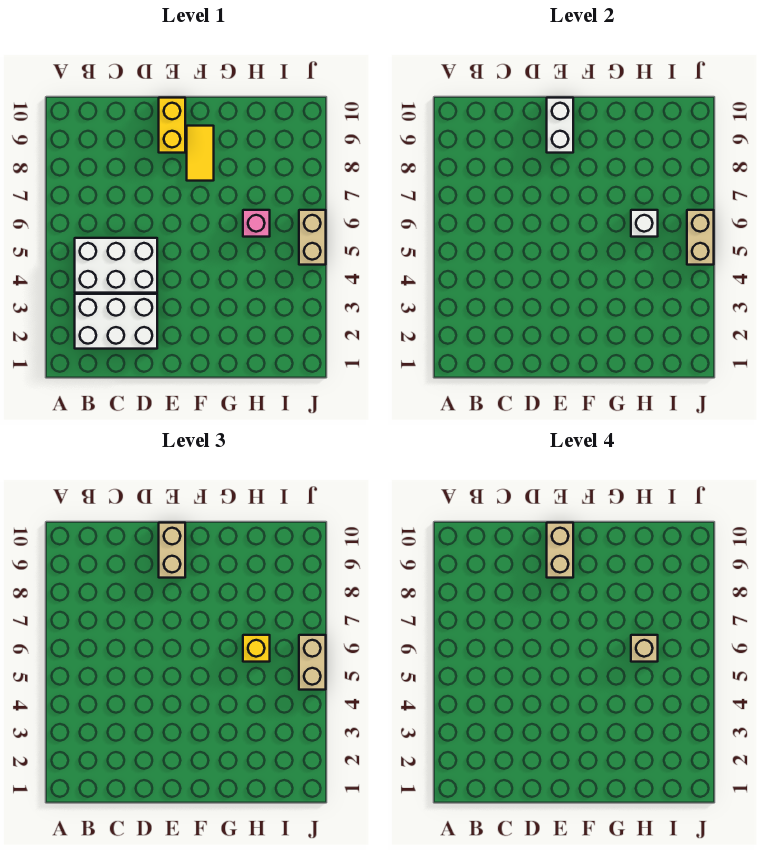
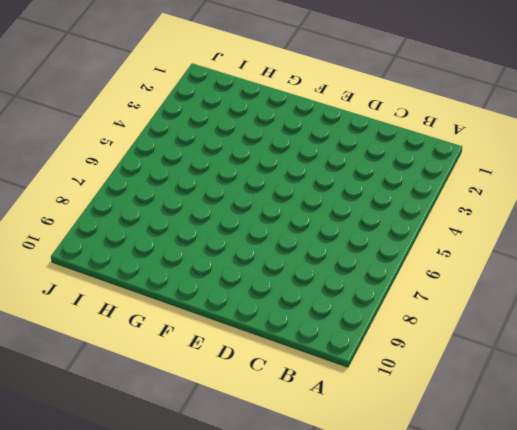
none -> white 2x3 brick [75,294,157,349]
none -> white 2x3 brick [75,238,157,293]
none -> yellow 1x2 brick [159,98,185,153]

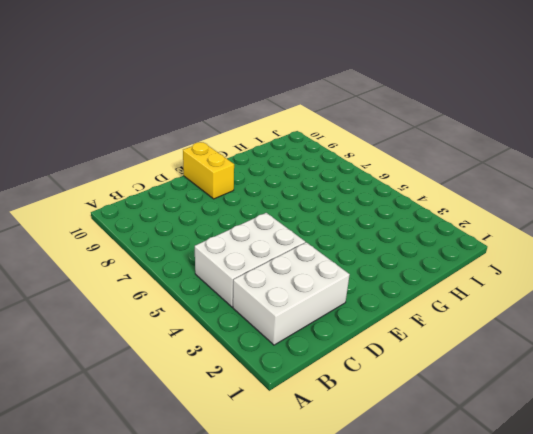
none -> yellow 1x2 tile [187,126,214,181]
none -> pink 1x1 brick [243,210,270,237]
none -> tan 1x2 brick [299,210,326,265]

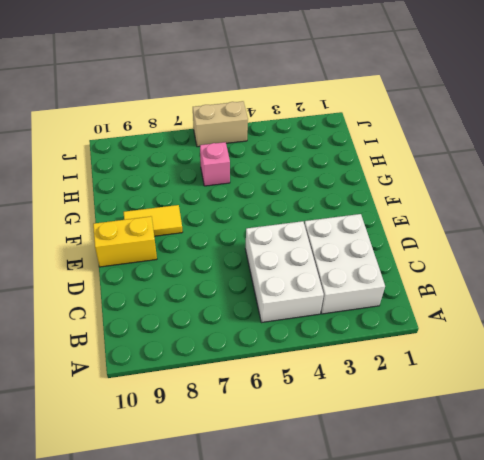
none -> white 1x2 brick [547,98,573,153]
none -> white 1x1 brick [631,210,658,237]
none -> tan 1x2 brick [687,210,714,265]

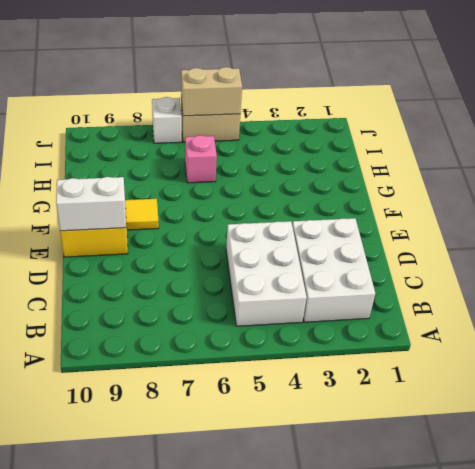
white 1x1 brick [152,97,182,143] -> white 1x1 brick moved to [631,210,658,237]
none -> tan 1x2 brick [159,523,185,578]
none -> yellow 1x1 brick [243,635,270,662]
none -> tan 1x2 brick [299,635,326,690]

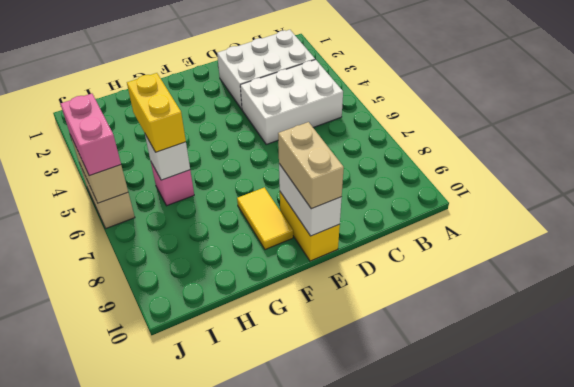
yellow 1x2 brick [127,73,186,152] -> yellow 1x1 brick [243,635,270,662]
pink 1x2 brick [61,94,121,176] -> tan 1x2 brick [299,635,326,690]
none -> tan 1x2 brick [547,523,573,578]
none -> tan 1x1 brick [631,635,658,662]

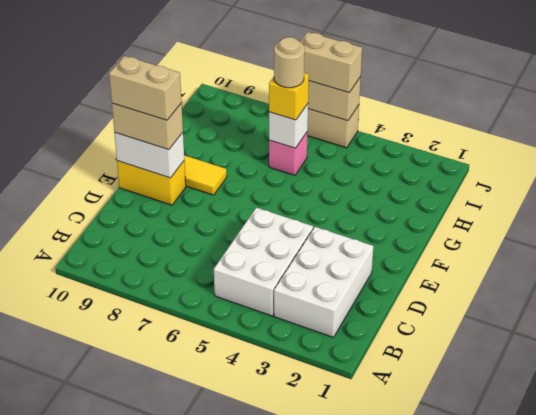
tan 1x1 round brick [274,37,305,88] -> tan 1x1 brick [631,635,658,662]

